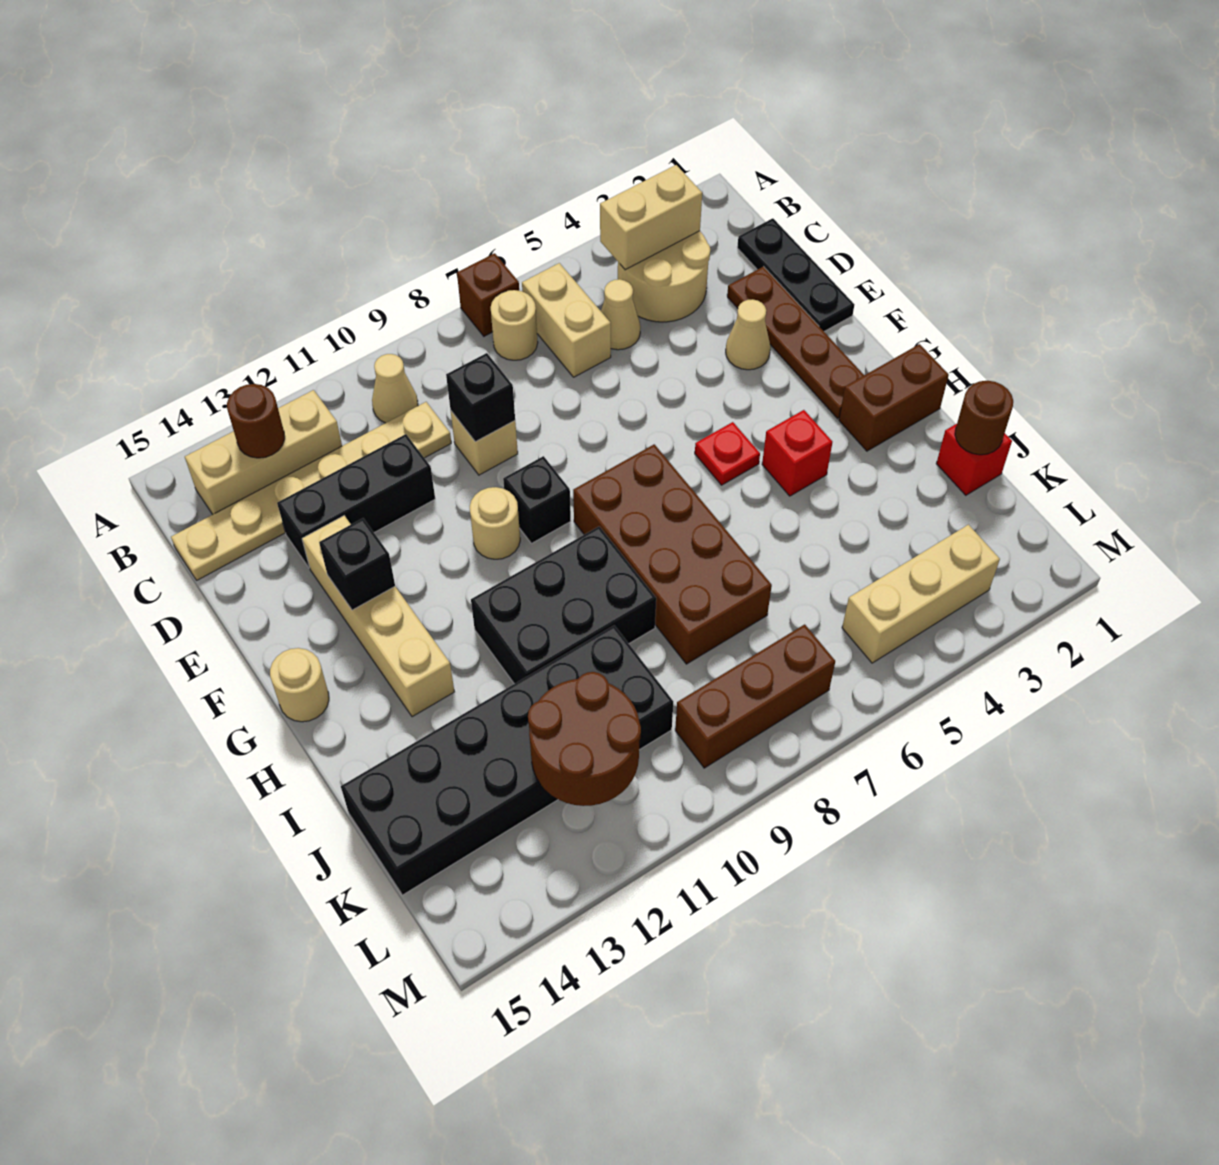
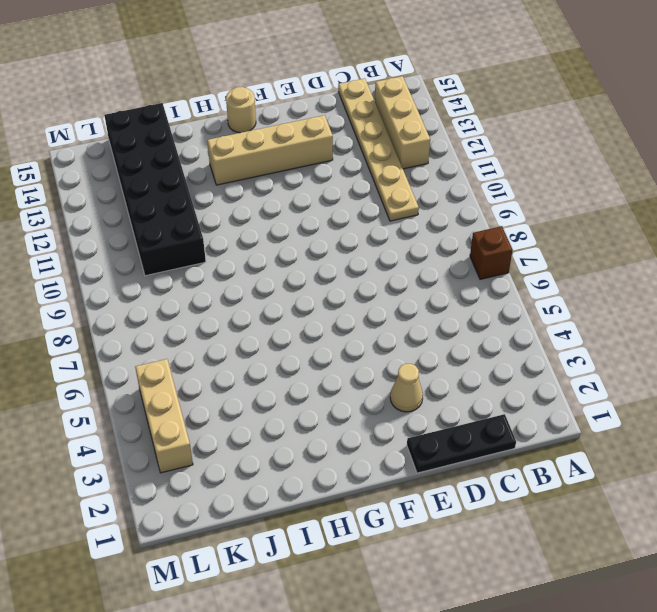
none -> tan 2x2 round brick [618,231,710,322]
none -> tan 1x2 brick [522,263,611,377]
none -> tan 1x1 round brick [491,290,538,360]
none -> tan 1x1 cone [372,354,418,423]

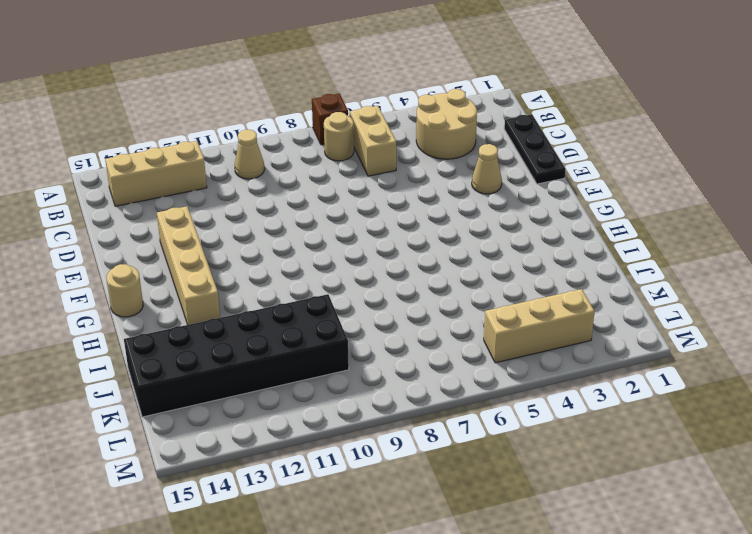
none -> tan 1x1 cone [601,279,641,350]
none -> tan 1x6 plate [171,402,451,580]
none -> brown 1x4 plate [727,267,864,419]
none -> tan 1x1 brick [451,411,518,475]

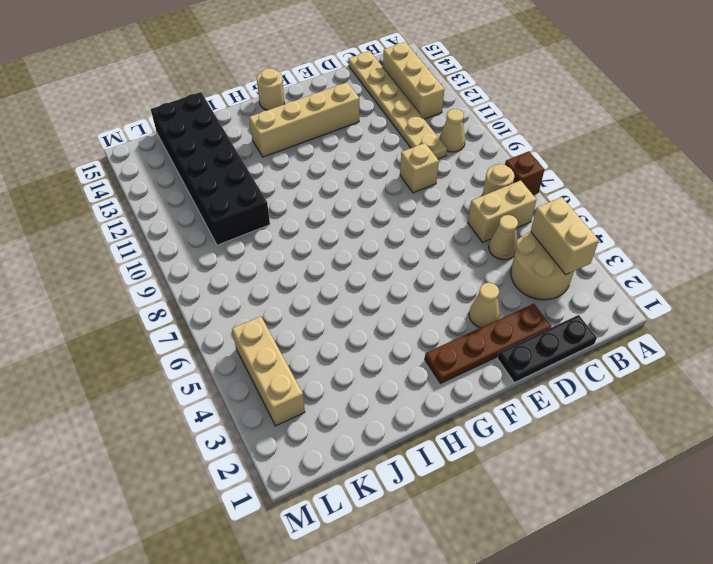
none -> black 1x3 brick [277,434,435,568]
none -> black 1x1 brick [503,456,571,543]
none -> tan 1x1 round brick [470,487,520,559]
none -> red 1x1 plate [695,422,760,485]

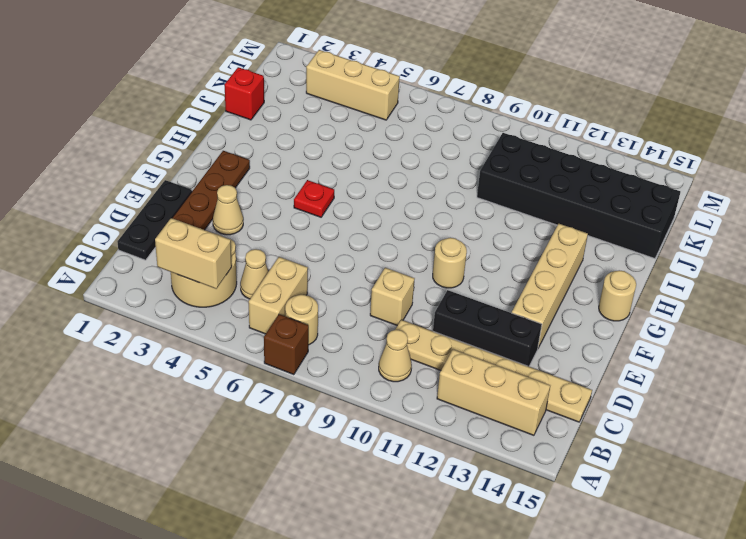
none -> black 1x1 brick [503,456,571,543]
none -> brown 2x4 brick [573,444,772,664]
none -> brown 1x2 brick [839,344,949,451]
none -> red 1x1 brick [762,410,832,496]

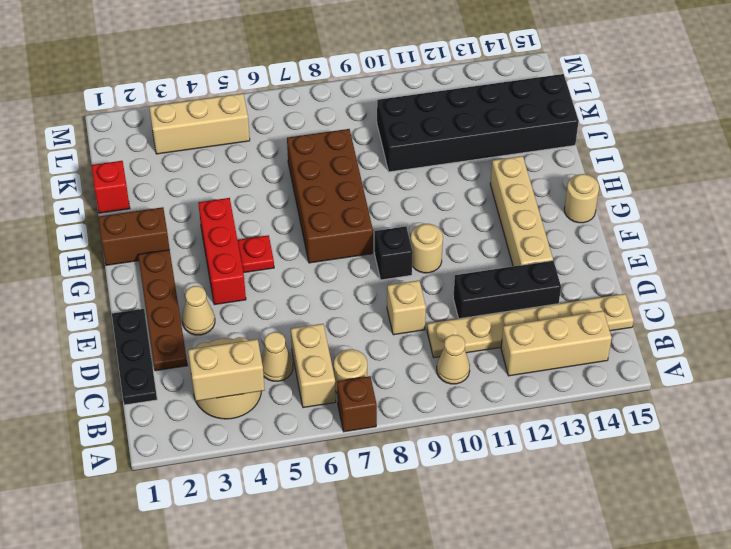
red 1x3 brick [198,198,246,305] -> red 1x1 brick [762,410,832,496]
none -> black 2x3 brick [471,526,656,684]
none -> brown 1x3 brick [675,624,835,768]
none -> brown 1x1 round brick [227,384,285,458]
none -> black 1x1 brick [446,353,515,442]

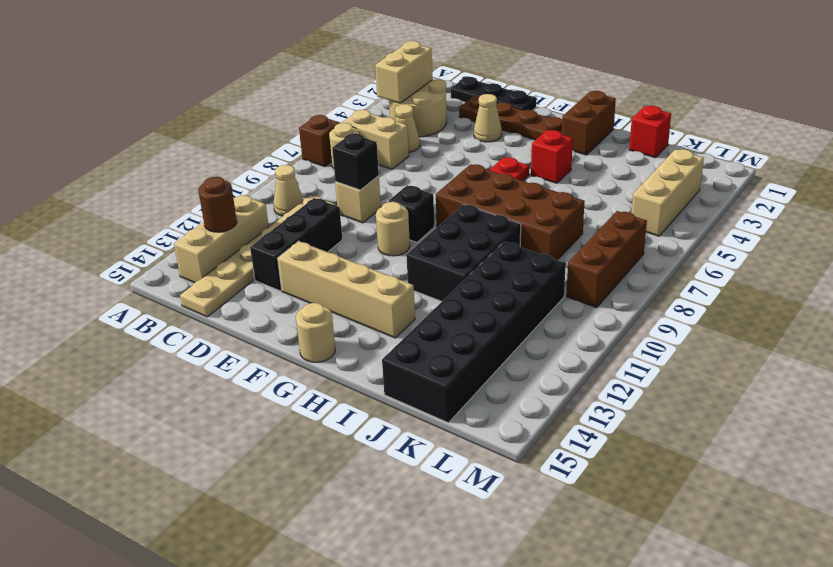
none -> black 1x1 brick [319,518,395,610]
none -> brown 1x1 round brick [955,381,1013,455]
none -> brown 2x2 round brick [528,672,641,806]

